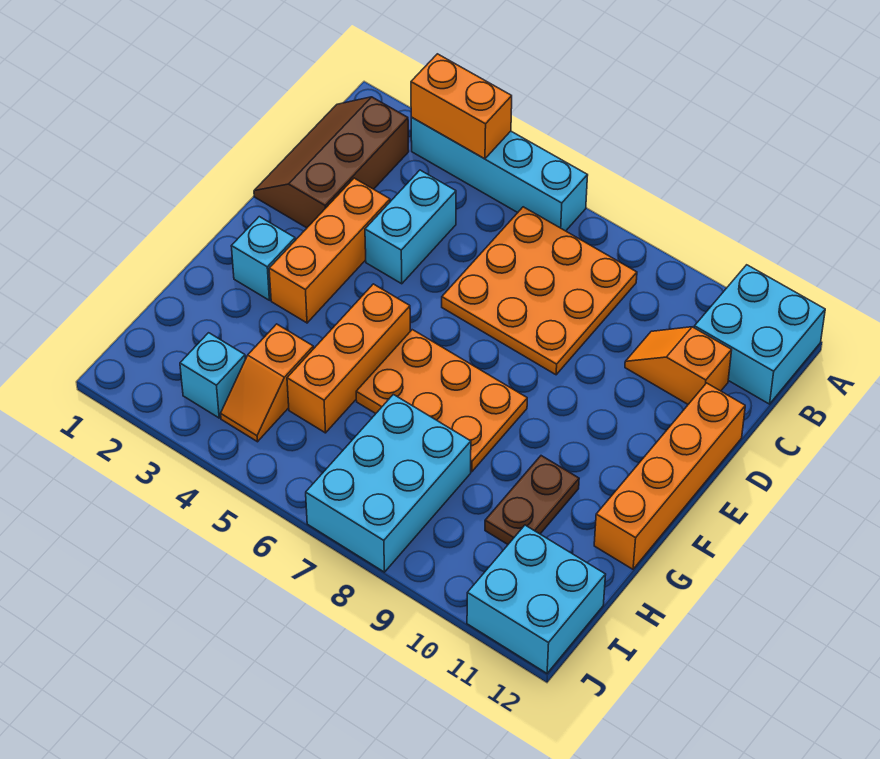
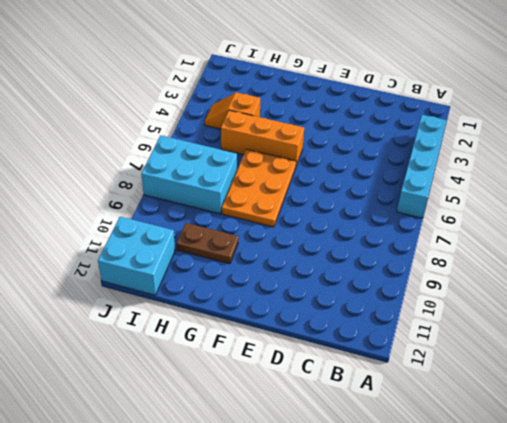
none -> cyan 2x2 brick [694,265,825,404]
none -> brown 2x3 slope [254,97,409,228]
none -> orange 3x3 plate [442,207,637,375]

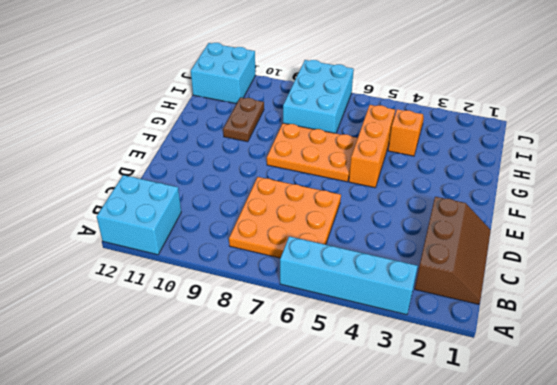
none -> cyan 1x2 brick [365,170,456,284]
none -> orange 1x2 slope [625,327,732,404]
none -> orange 1x3 brick [269,178,390,323]

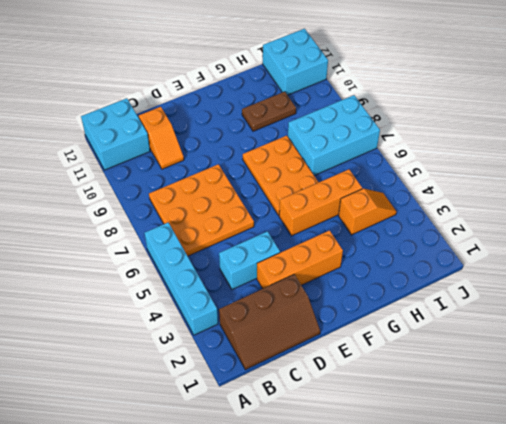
none -> orange 1x4 brick [594,383,745,569]
none -> cyan 1x1 brick [231,217,295,300]
none -> cyan 1x1 brick [180,333,245,418]

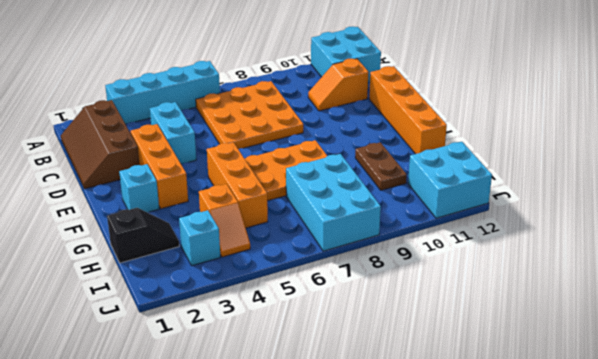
black 1x2 slope [107,208,179,263] -> none
none -> orange 1x2 brick [411,54,512,159]

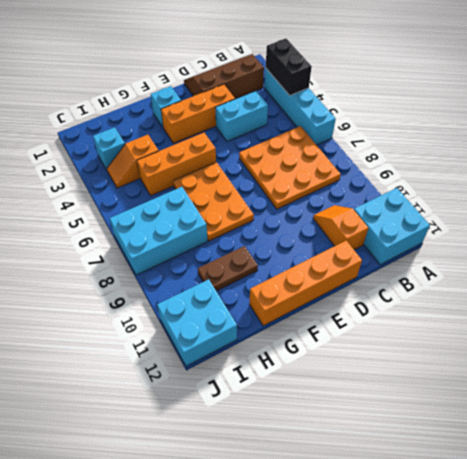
black 1x2 brick [266,38,312,96] -> orange 1x2 brick [411,54,512,159]

